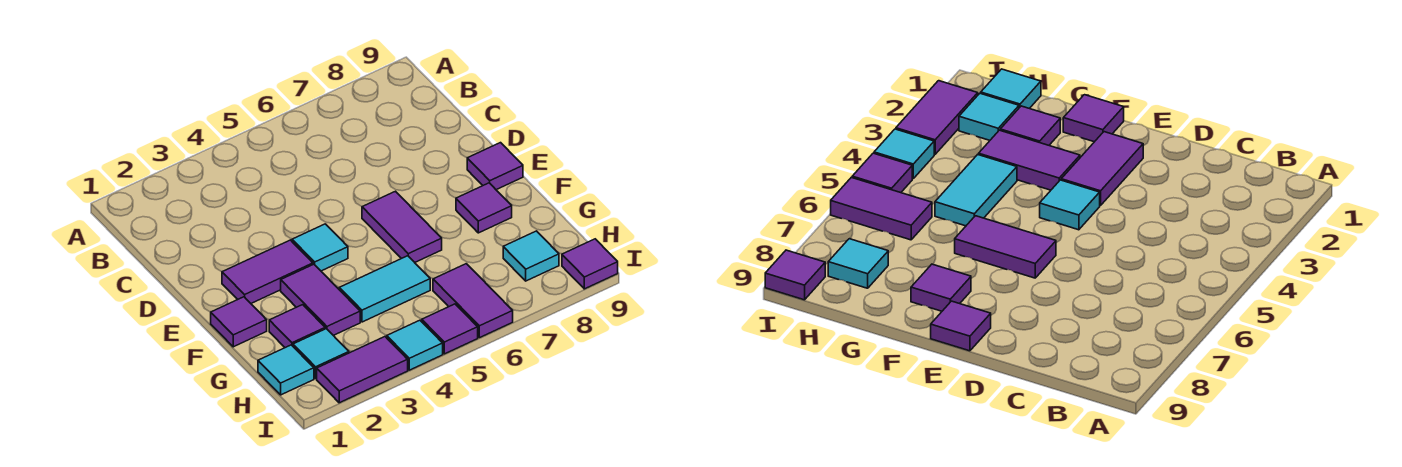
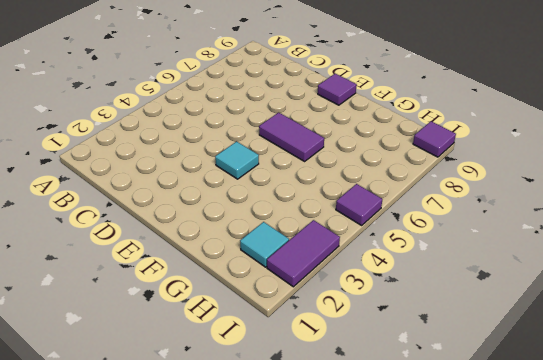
none -> purple 1x2 tile [222,240,313,303]
none -> purple 1x1 tile [211,297,267,347]
none -> purple 1x2 tile [281,264,360,335]

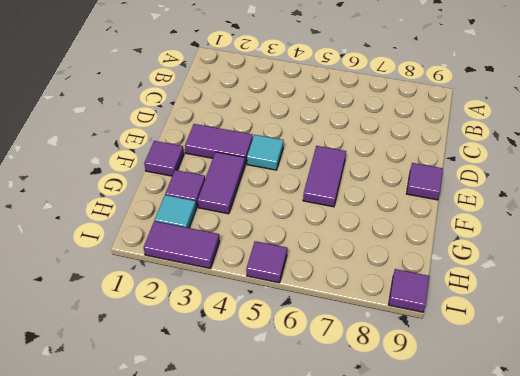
none -> purple 1x1 tile [456,183,512,233]
none -> cyan 1x2 tile [339,256,430,322]
none -> cyan 1x1 tile [258,345,314,395]

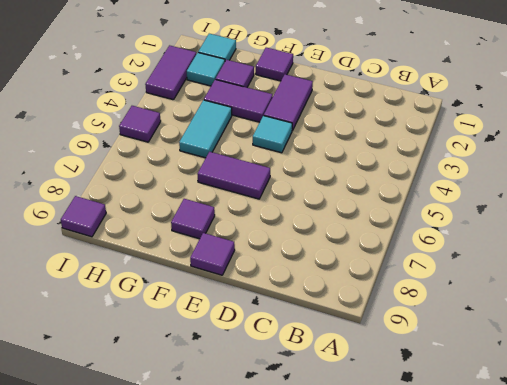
none -> purple 1x2 tile [433,264,513,338]
none -> cyan 1x1 tile [503,231,559,281]
none -> cyan 1x1 tile [387,320,443,370]

